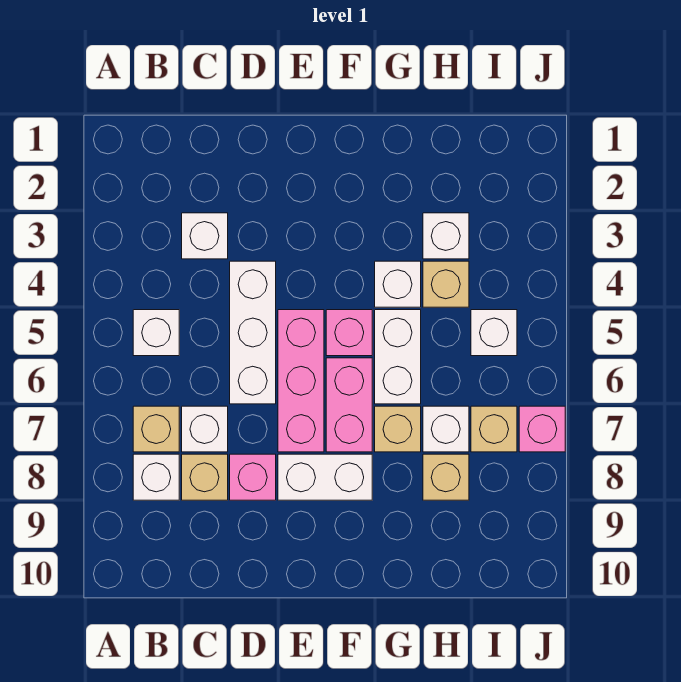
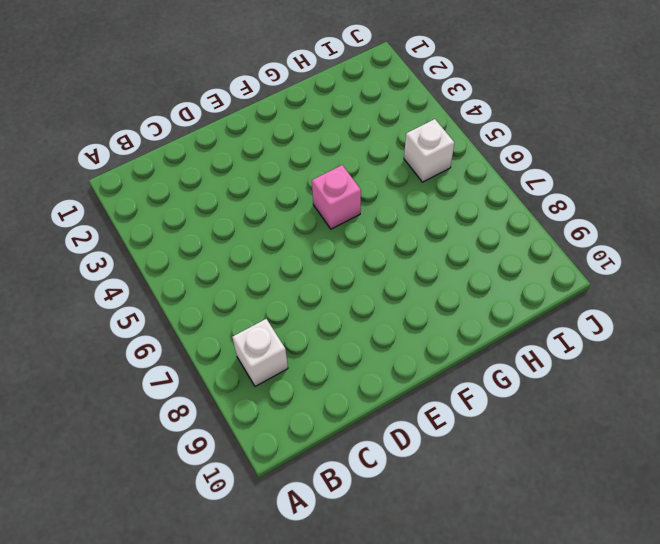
none -> white 1x1 brick [133,310,179,356]
none -> tan 1x1 brick [133,406,179,452]
none -> white 1x1 brick [182,213,228,259]

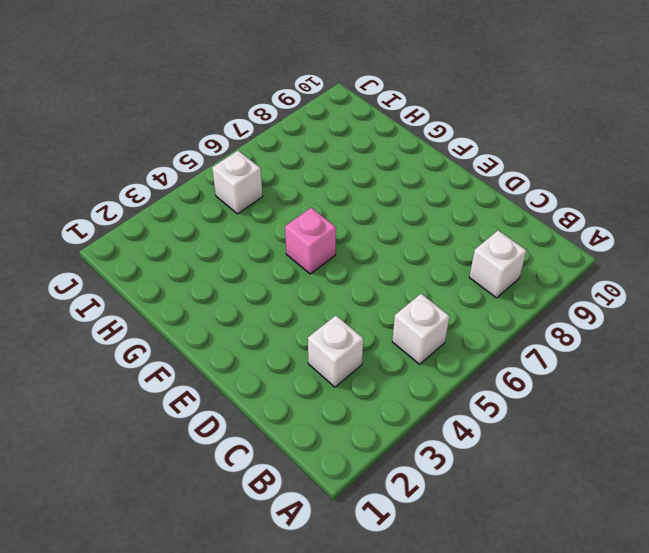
none -> tan 1x1 brick [133,406,179,452]
none -> white 1x1 brick [182,406,228,452]
none -> tan 1x1 brick [182,454,228,500]

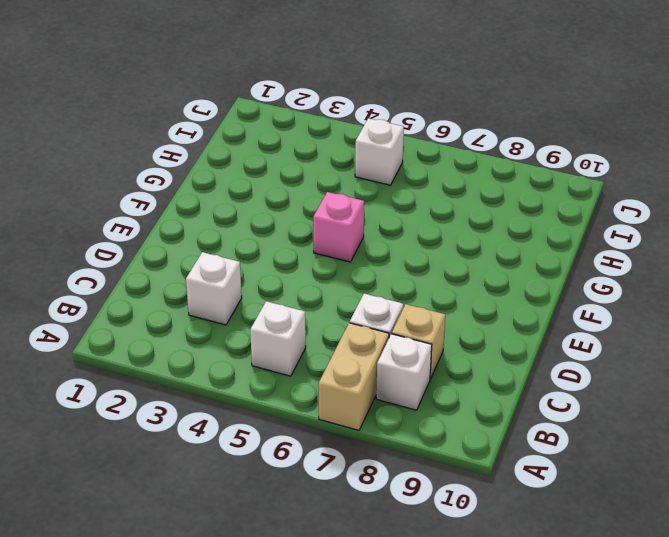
tan 1x2 brick [318,323,389,430] -> tan 1x1 brick [133,406,179,452]
none -> white 1x3 brick [230,261,276,404]
none -> pink 1x1 brick [230,454,276,500]
none -> pink 1x3 brick [278,310,324,452]

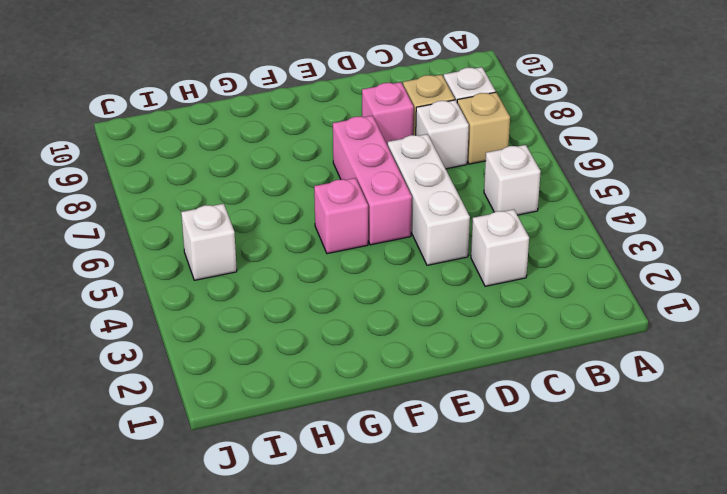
none -> white 1x2 brick [278,454,372,500]
none -> pink 1x2 brick [326,358,372,452]
none -> white 1x1 brick [375,261,421,307]

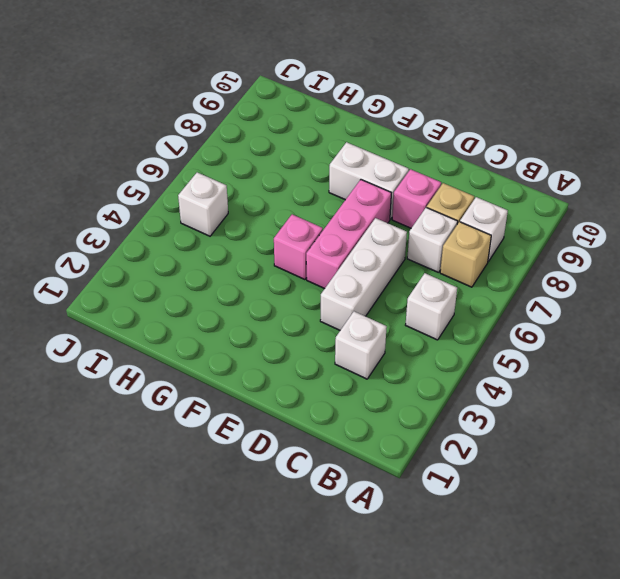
none -> pink 1x2 brick [326,358,372,452]
none -> white 1x1 brick [375,261,421,307]
none -> white 1x2 brick [375,310,421,404]

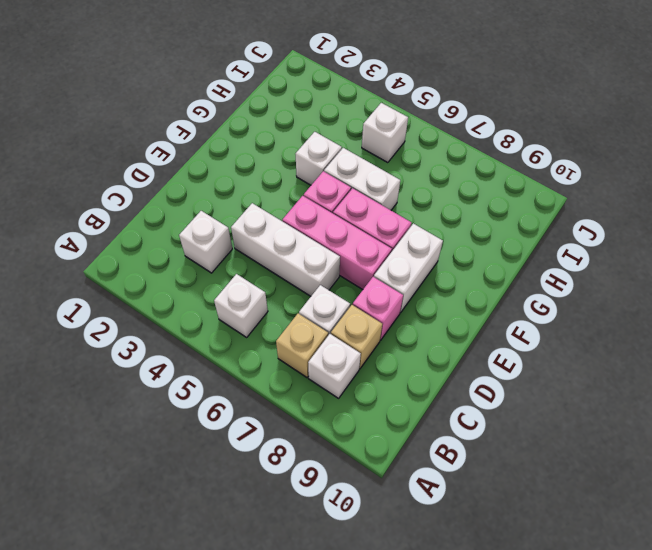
none -> tan 1x1 brick [375,406,421,452]
none -> white 1x1 brick [423,213,469,259]
none -> tan 1x1 brick [423,261,469,307]

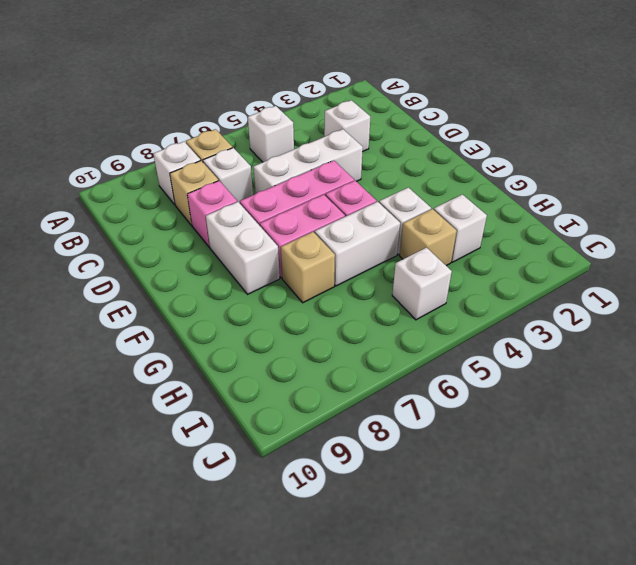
none -> white 1x1 brick [423,406,469,452]
none -> tan 1x1 brick [423,454,469,500]
none -> tan 1x1 brick [471,406,517,452]

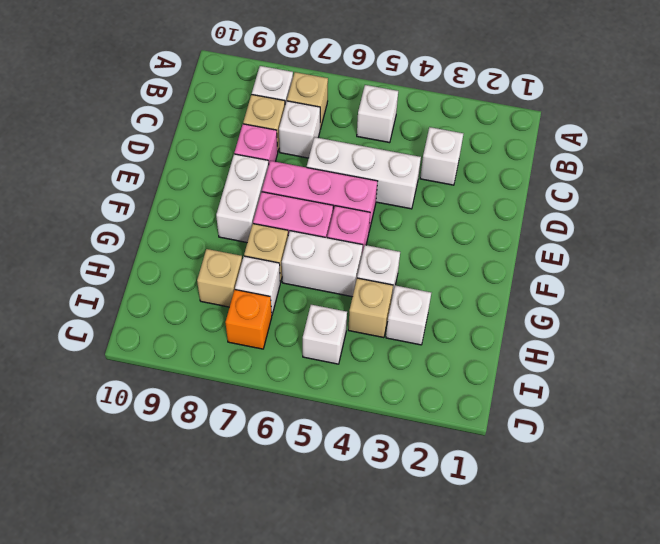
orange 1x1 brick [225,290,272,349] -> tan 1x1 brick [471,406,517,452]
none -> pink 1x1 brick [519,406,565,452]

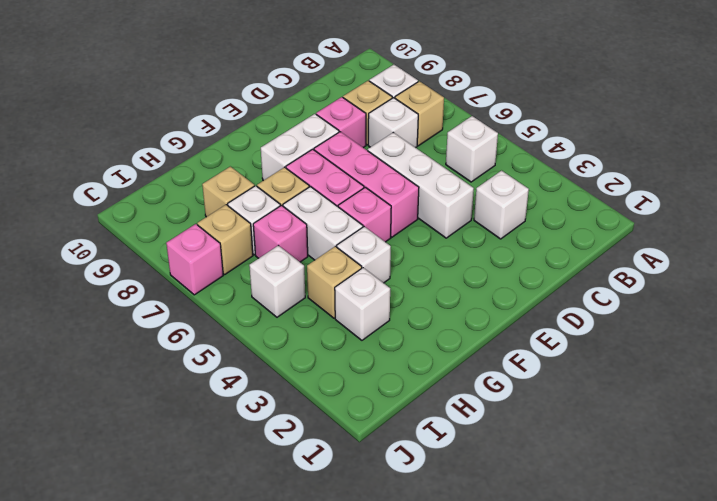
pink 1x1 brick [253,205,308,262] -> none

